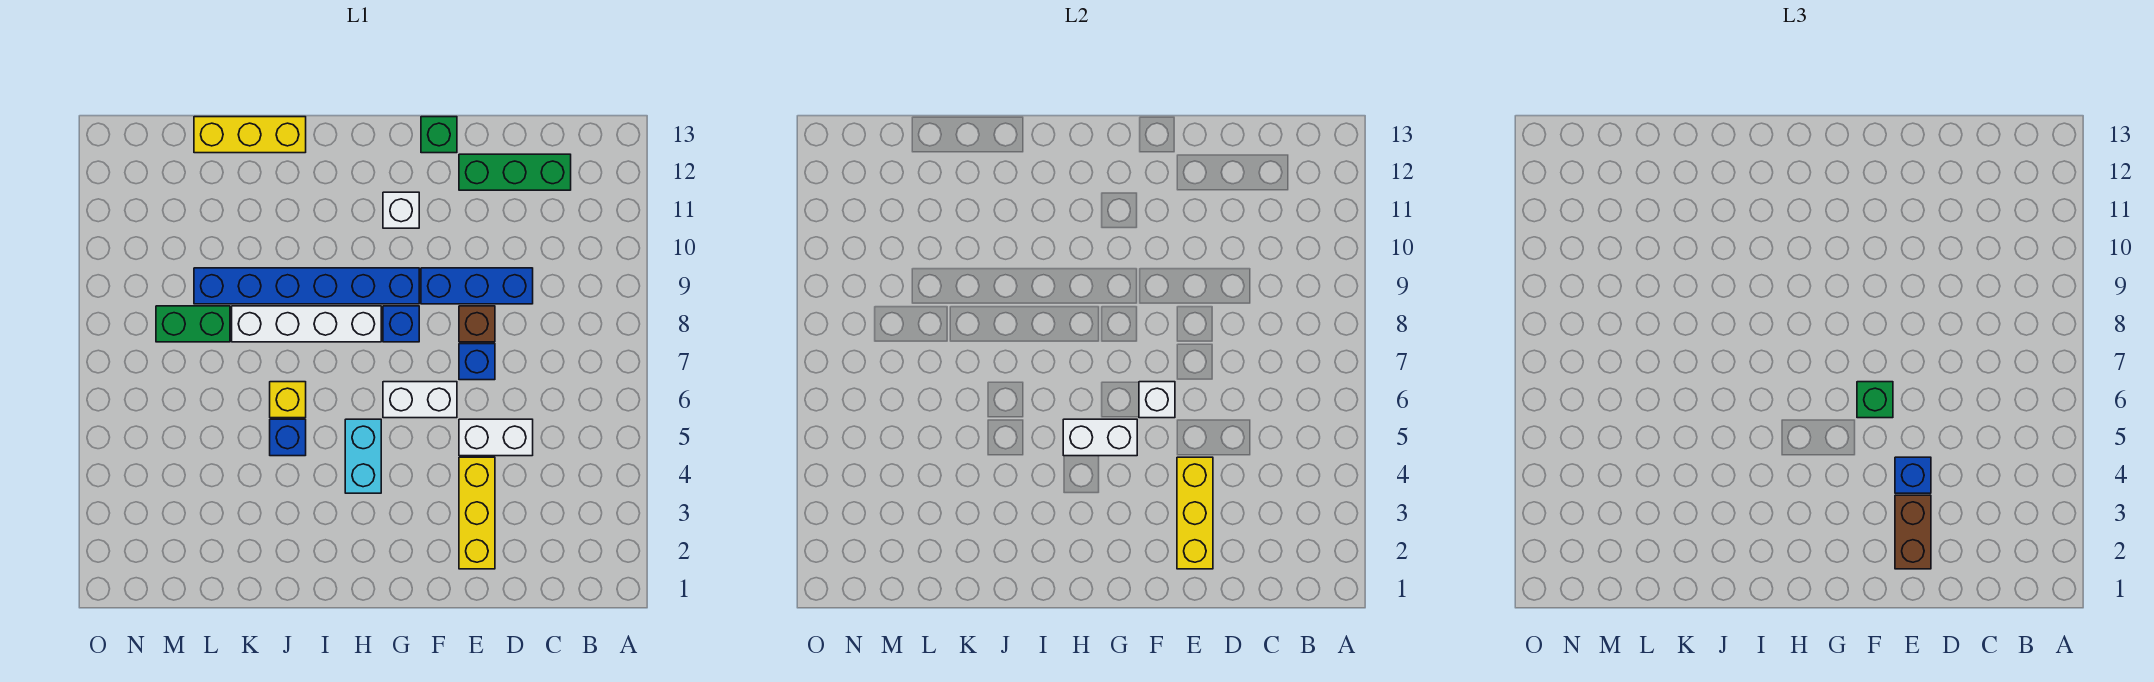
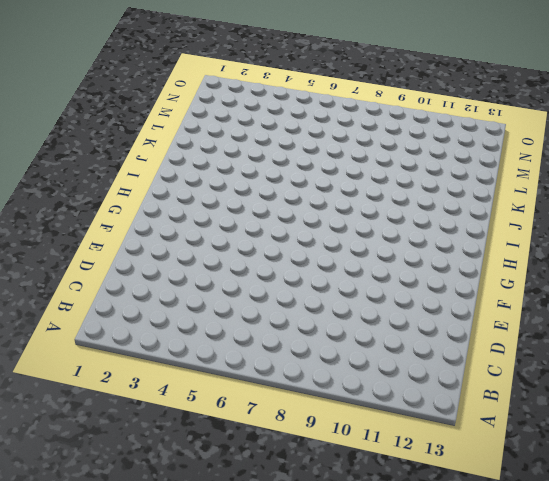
none -> green 1x3 brick [459,154,571,190]
none -> white 1x2 brick [459,419,533,456]
none -> blue 1x3 brick [421,268,533,304]

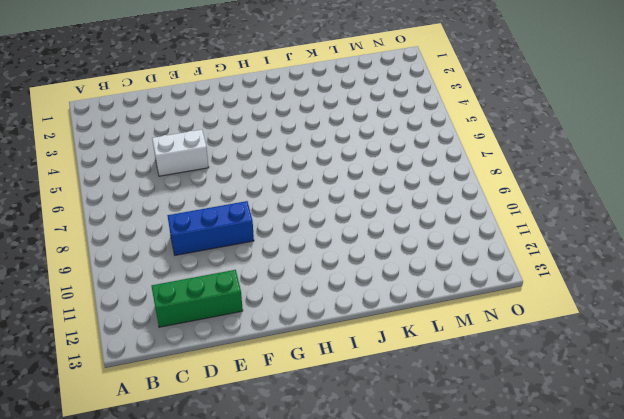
none -> yellow 1x3 brick [459,457,495,569]
none -> blue 1x1 brick [459,344,495,380]
none -> brown 1x1 brick [459,306,495,342]

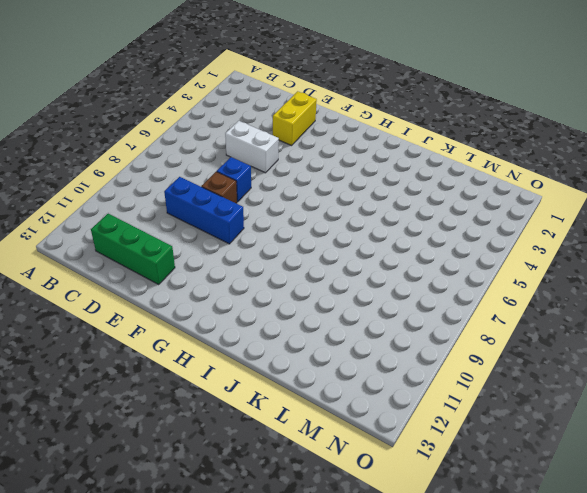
yellow 1x2 brick [273,91,317,146] -> yellow 1x3 brick [459,457,495,569]
none -> white 1x2 brick [383,382,457,418]
none -> green 1x1 brick [421,117,457,153]
none -> blue 1x1 brick [383,306,419,342]

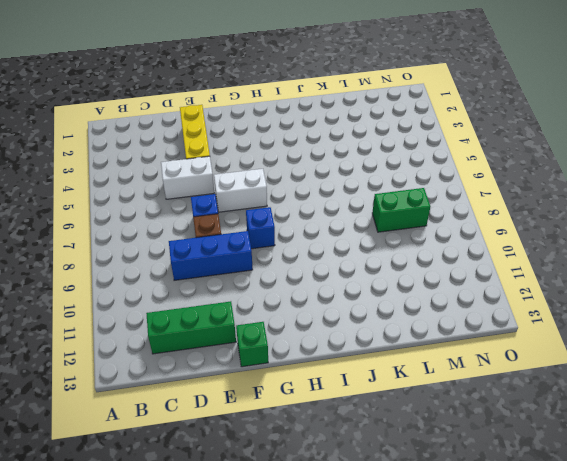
none -> blue 1x6 brick [194,268,419,304]
none -> white 1x1 brick [383,192,419,228]
none -> cyan 1x2 brick [345,419,381,493]

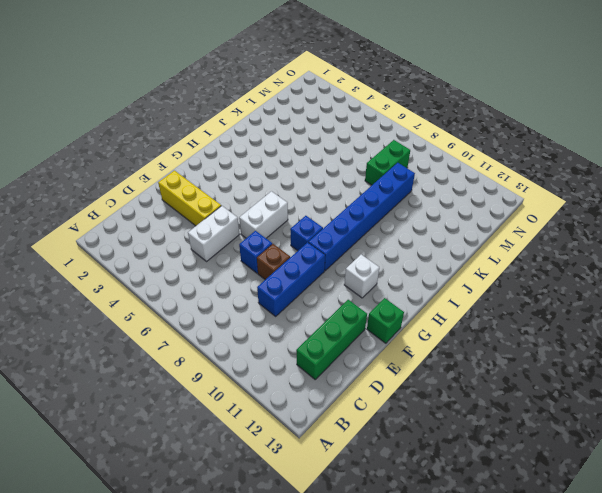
none -> cyan 1x2 brick [345,419,381,493]
none -> white 1x4 brick [232,306,381,342]
none -> blue 1x1 brick [270,419,306,456]

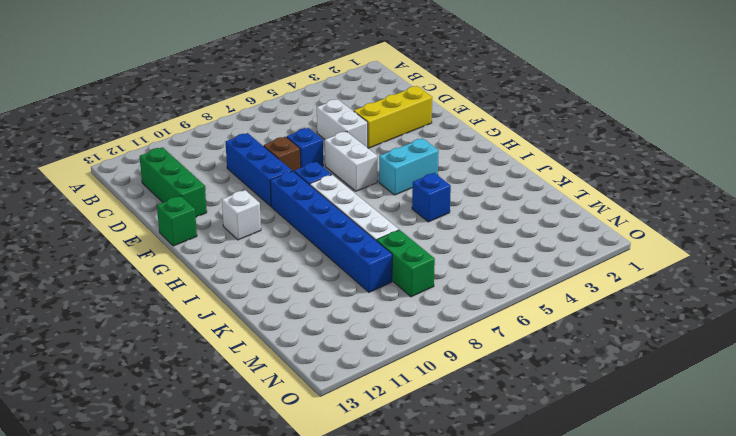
none -> yellow 1x1 brick [270,382,306,418]
none -> yellow 1x3 brick [194,117,306,153]
none -> yellow 1x3 brick [1177,457,1213,569]

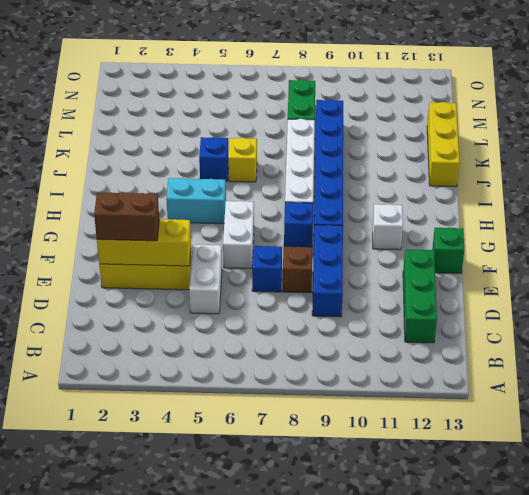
none -> white 1x1 brick [1139,382,1175,418]
none -> white 1x2 brick [1063,419,1137,456]
none -> blue 1x1 brick [1895,457,1931,493]

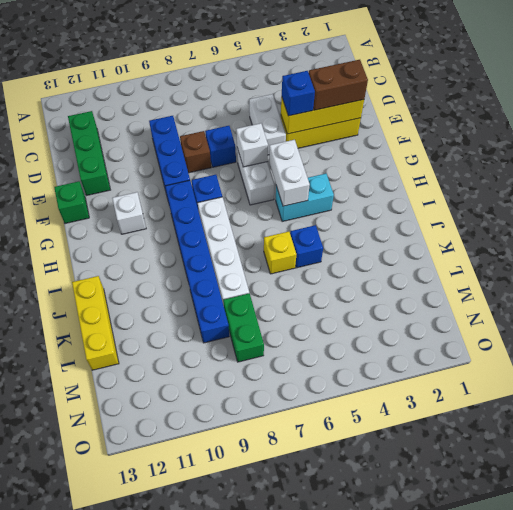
none -> green 1x1 brick [1857,382,1893,418]

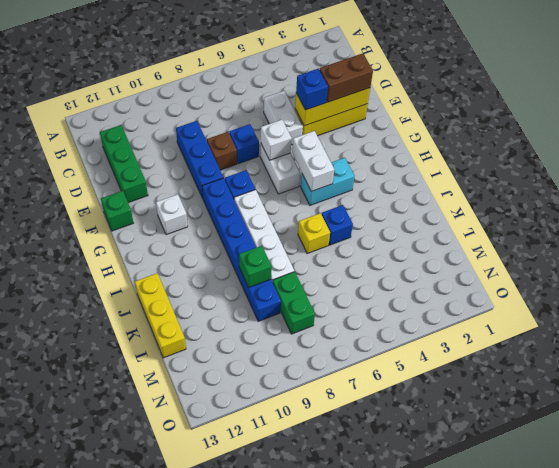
green 1x1 brick [239,246,272,287] -> green 1x1 brick moved to [1857,382,1893,418]

